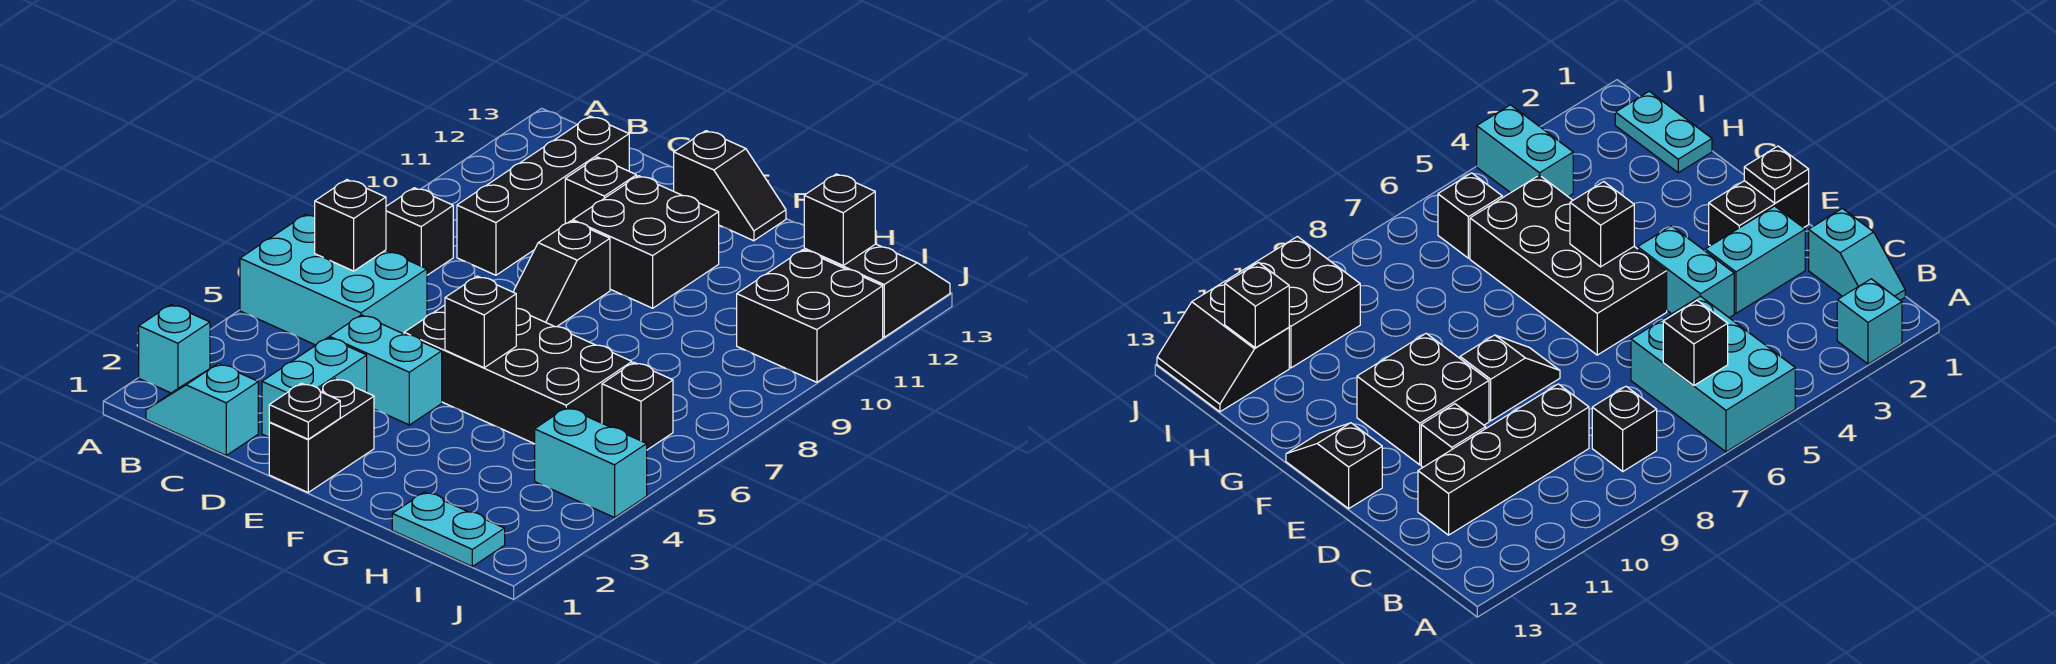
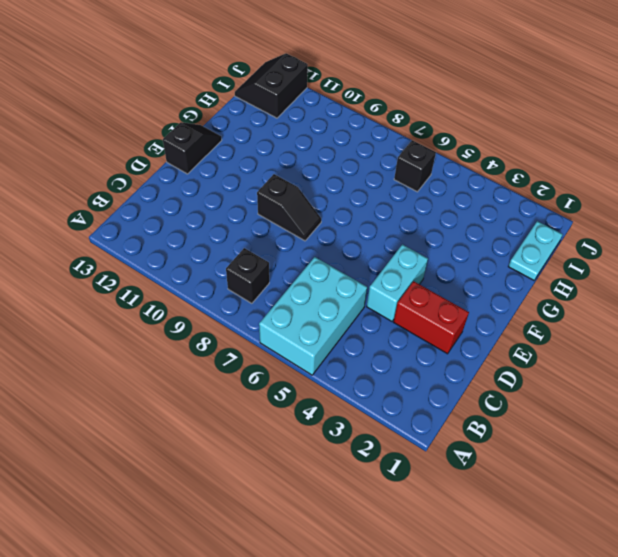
red 1x2 brick [394,281,469,354] -> cyan 1x2 brick [262,338,367,437]
none -> cyan 1x1 brick [139,305,210,393]
none -> cyan 1x2 slope [146,364,258,455]
none -> black 1x4 brick [457,116,629,275]

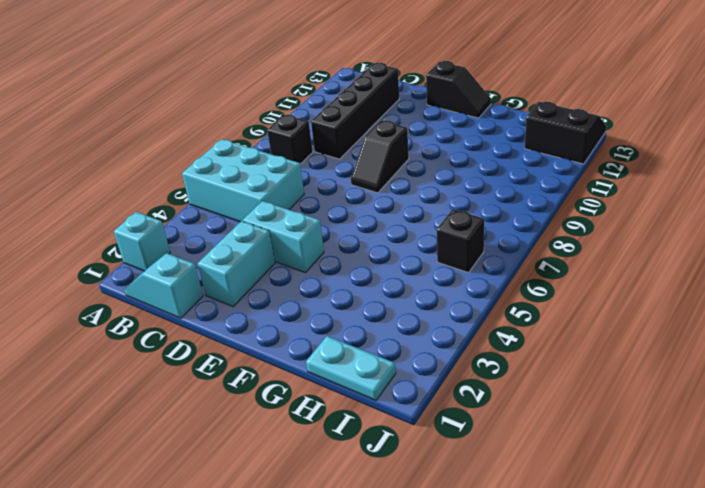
none -> black 1x1 brick [565,157,636,224]
none -> black 1x2 brick [269,379,374,492]
none -> black 2x4 brick [404,305,632,444]

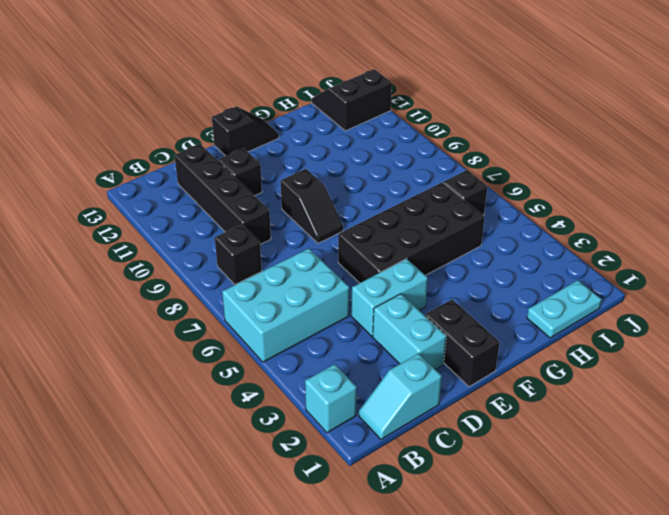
none -> black 2x2 brick [573,176,719,308]
none -> cyan 1x2 brick [535,407,647,518]
none -> black 2x2 brick [737,250,883,382]

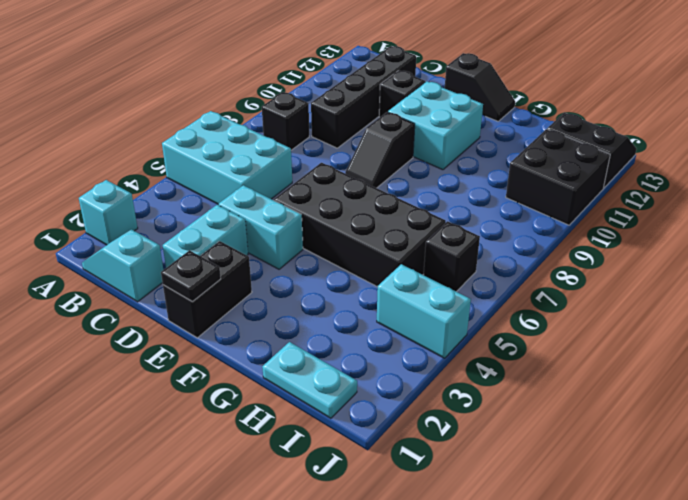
cyan 2x2 brick [388,81,483,170] -> black 2x2 brick [573,176,719,308]
none -> black 1x1 brick [315,180,386,271]
none -> black 1x1 brick [445,276,516,368]
none -> black 1x1 brick [804,174,875,265]

